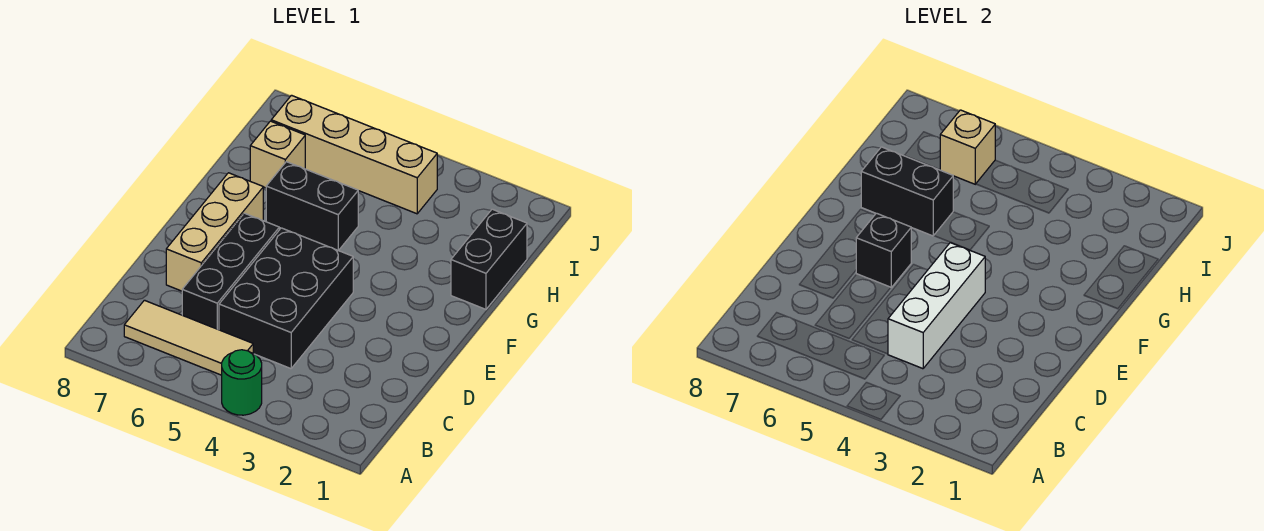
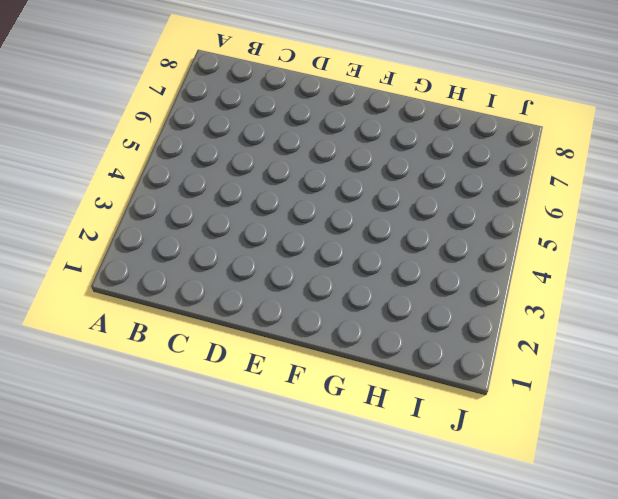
none -> green 1x1 round brick [222,350,262,415]
none -> tan 1x3 tile [124,300,253,375]
none -> black 2x3 brick [219,228,353,369]

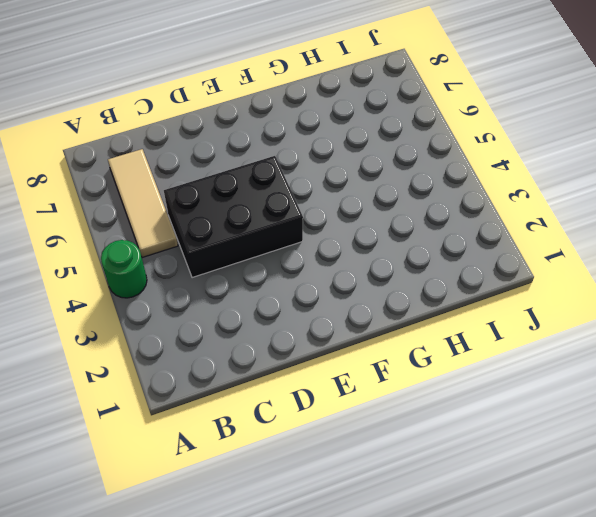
none -> black 1x3 brick [182,213,280,330]
none -> tan 1x3 brick [166,173,263,291]
none -> black 1x2 brick [451,209,527,309]

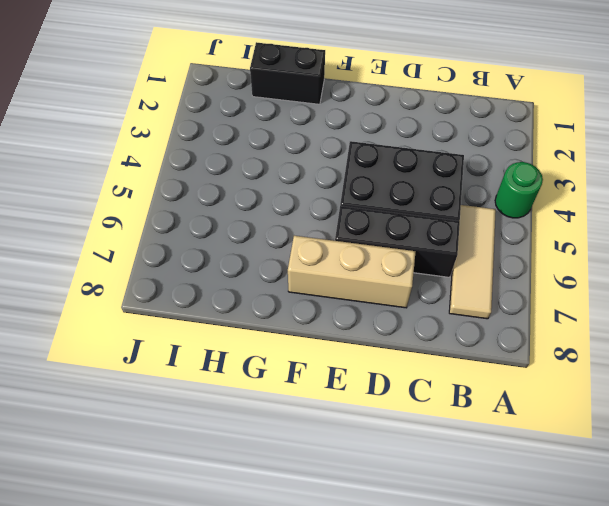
none -> black 1x2 brick [266,162,358,251]
none -> tan 1x1 brick [250,121,305,188]
none -> tan 1x4 brick [271,95,437,214]

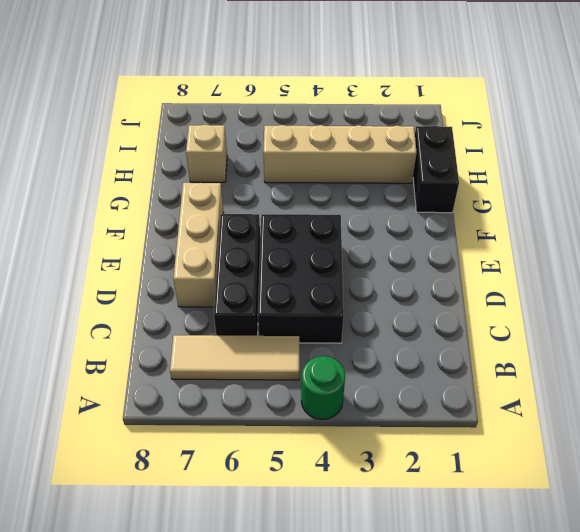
tan 1x4 brick [263,125,417,183] -> tan 1x4 brick moved to [271,95,437,214]
none -> black 1x2 brick [266,162,358,251]
none -> white 1x3 brick [888,243,985,369]
none -> black 1x1 brick [856,213,911,287]

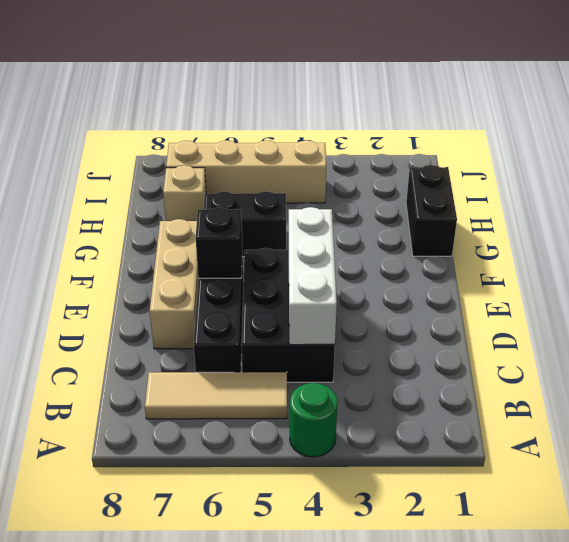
none -> black 1x2 brick [861,147,953,236]
none -> tan 1x1 brick [940,110,995,184]

